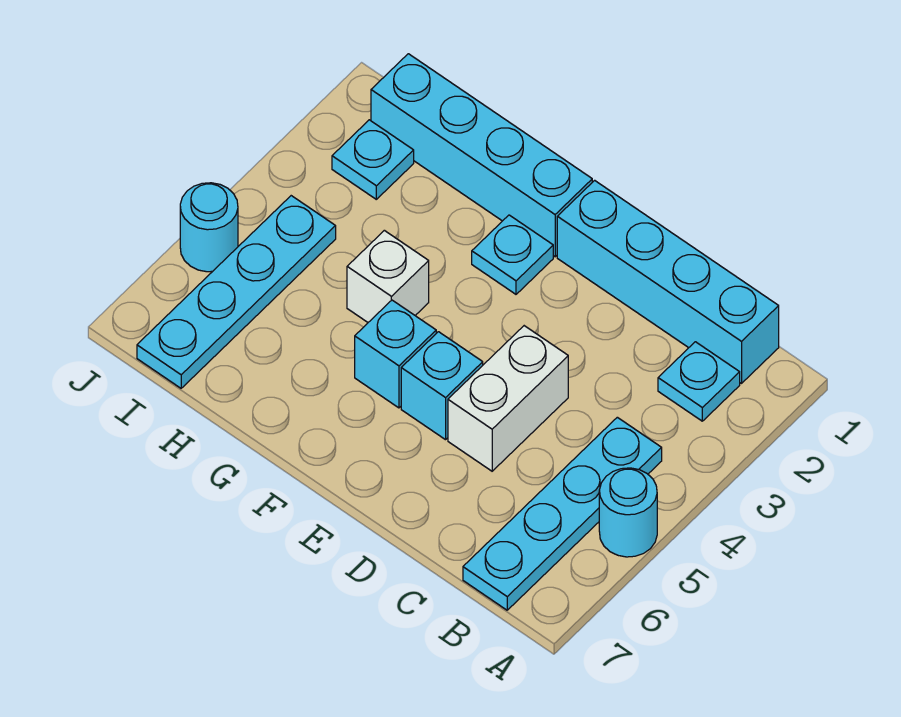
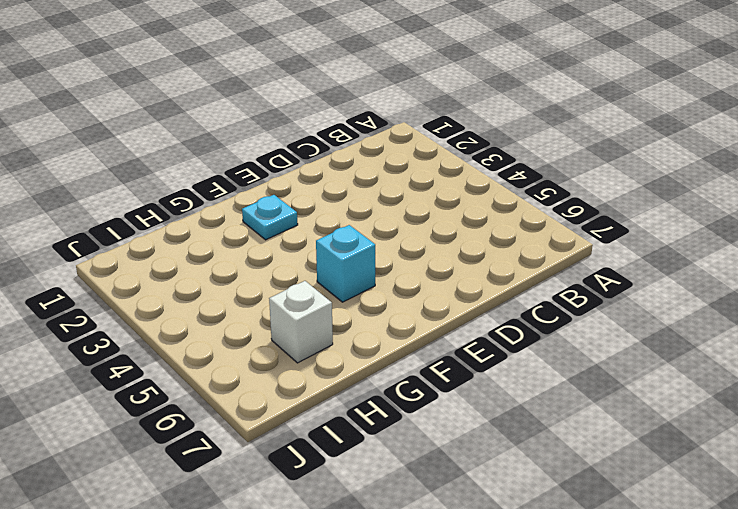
white 1x1 brick [269,281,333,363] -> white 1x1 brick moved to [347,230,429,322]
none -> cyan 1x1 round brick [599,468,657,557]
none -> cyan 1x4 brick [557,180,779,383]
none -> cyan 1x1 plate [658,342,740,421]

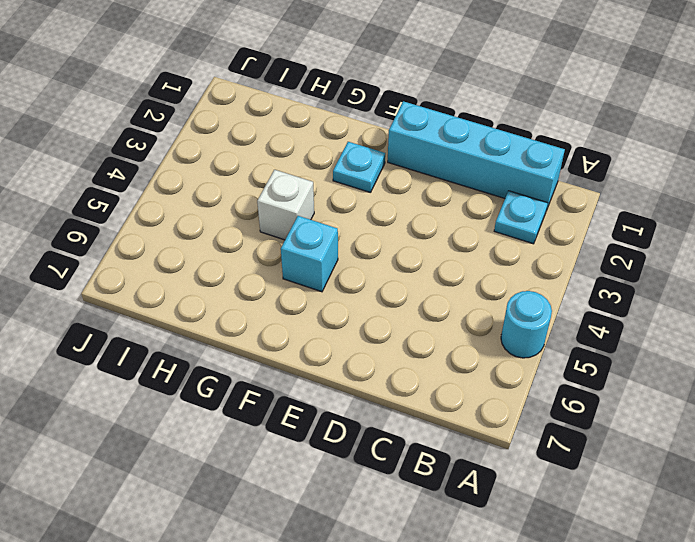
none -> cyan 1x4 plate [463,417,662,610]
none -> white 1x2 brick [448,326,568,471]
none -> cyan 1x1 brick [401,332,483,440]

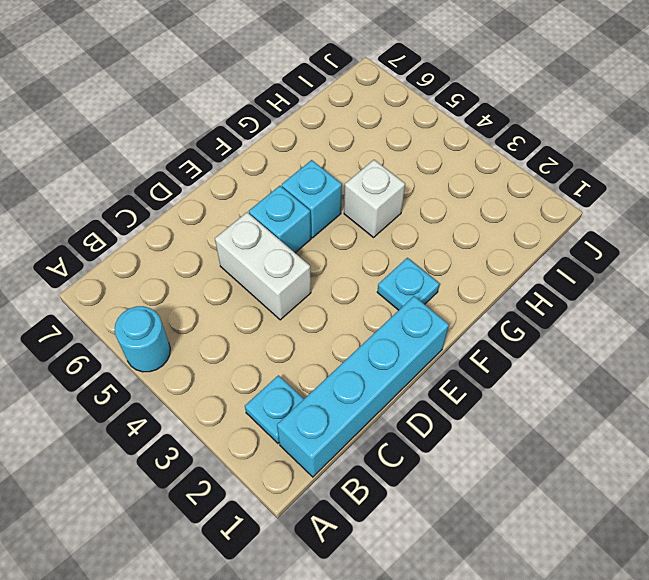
none -> cyan 1x4 plate [463,417,662,610]
none -> cyan 1x4 brick [371,54,592,257]
none -> cyan 1x1 plate [332,120,414,199]

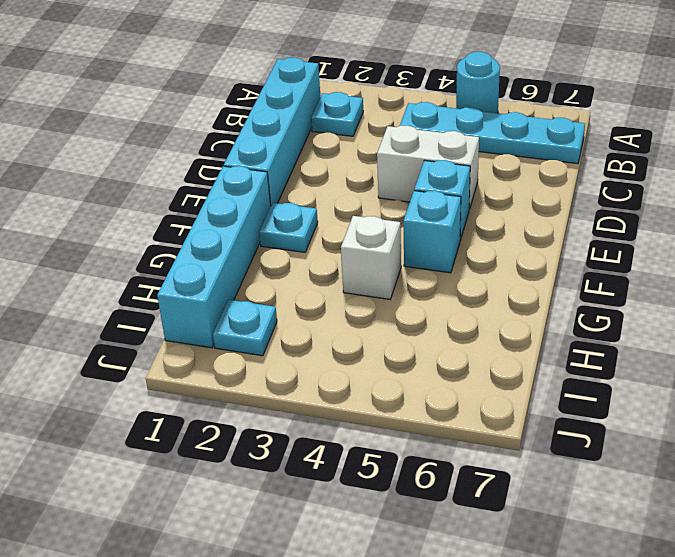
none -> cyan 1x4 plate [137,196,336,388]
none -> cyan 1x1 round brick [180,183,238,272]

